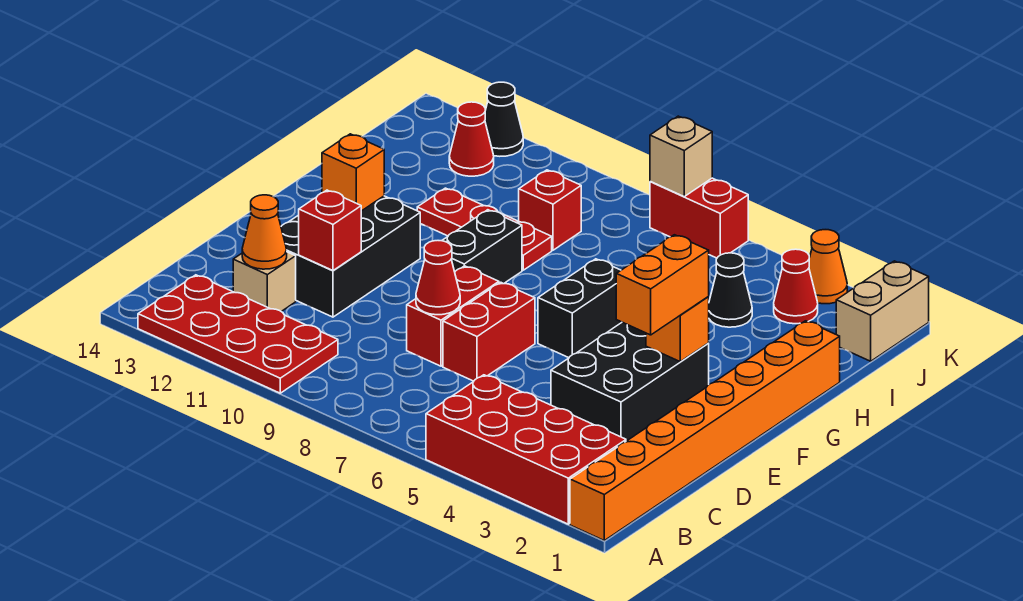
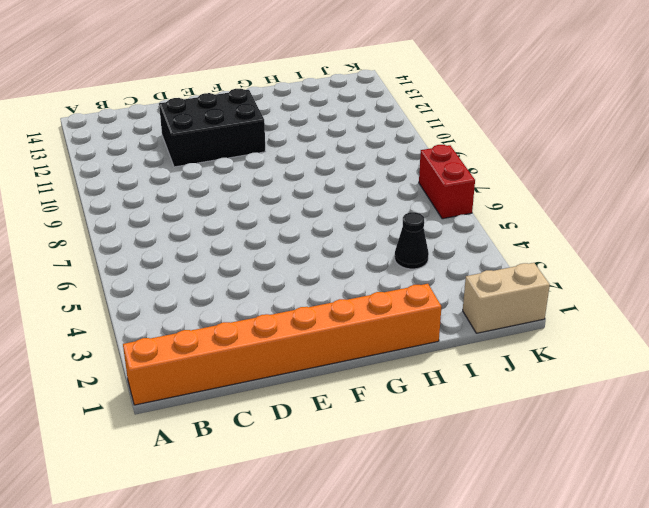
none -> red 2x4 brick [426,375,626,524]
none -> red 2x4 plate [138,275,338,393]
none -> tan 1x1 brick [233,252,296,312]

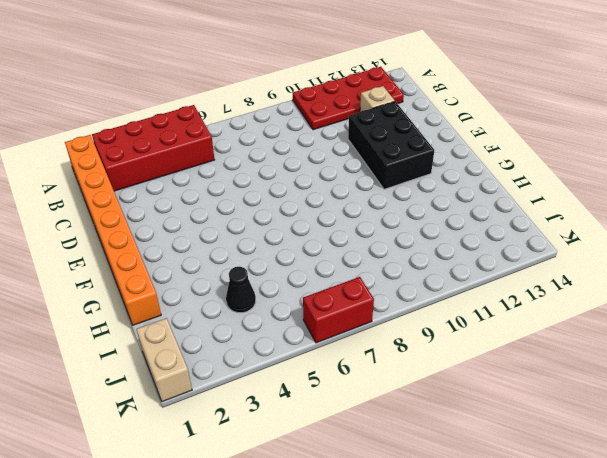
none -> black 2x3 brick [551,322,709,441]
none -> red 1x2 brick [443,282,535,381]
none -> red 1x2 brick [407,266,499,366]

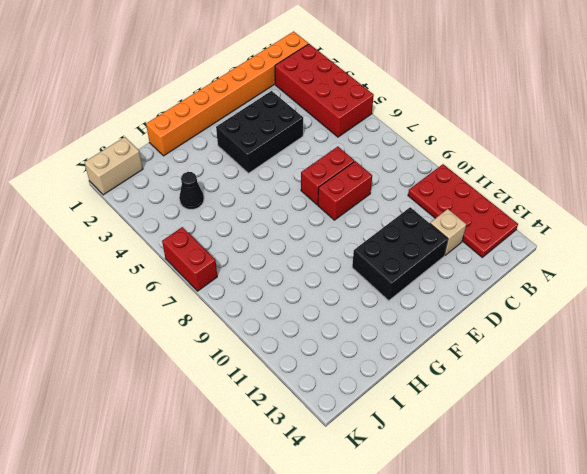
none -> black 1x2 brick [538,259,622,358]
none -> black 1x2 brick [442,210,522,284]
none -> red 1x3 plate [417,188,552,270]

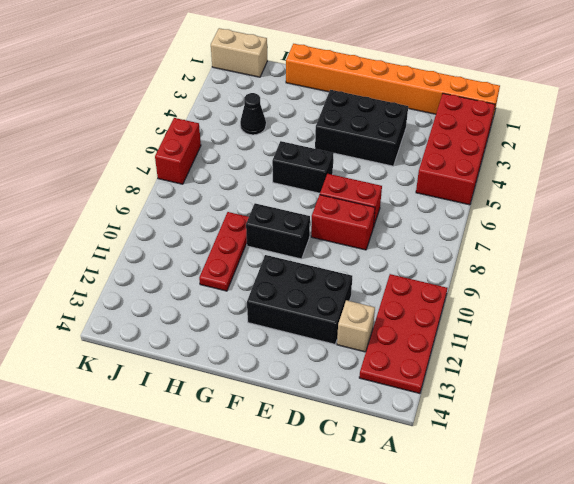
none -> red 1x1 brick [519,170,581,250]
none -> red 1x1 cone [774,249,818,324]
none -> red 1x1 cone [449,102,494,176]

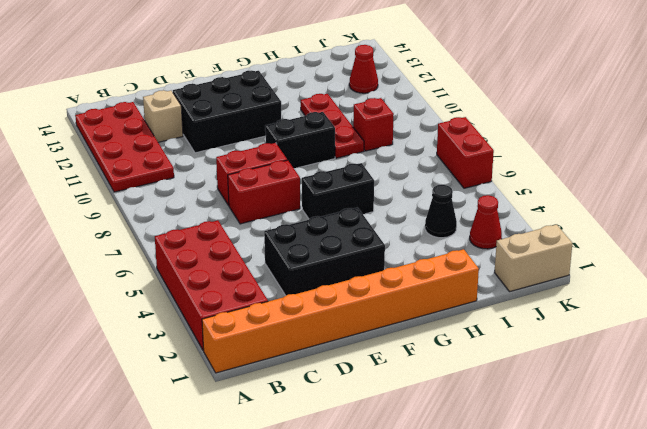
none -> orange 1x1 cone [809,230,847,304]
none -> black 1x1 cone [485,82,523,156]
none -> orange 1x1 cone [242,195,287,269]

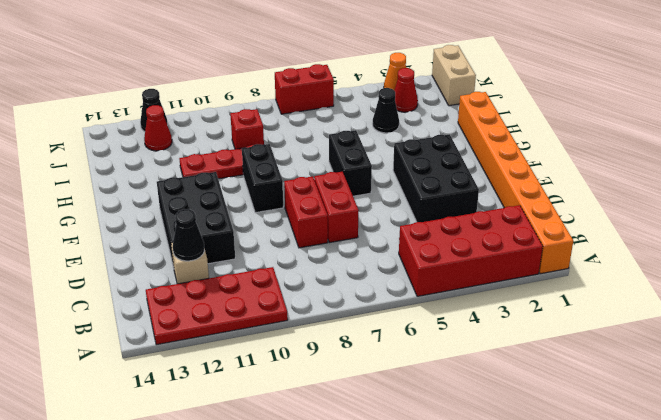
black 1x1 cone [173,209,204,261] -> orange 1x1 cone [242,195,287,269]
none -> red 1x1 cone [416,241,460,315]
none -> red 1x1 brick [299,190,361,270]
none -> orange 1x1 brick [646,297,709,362]

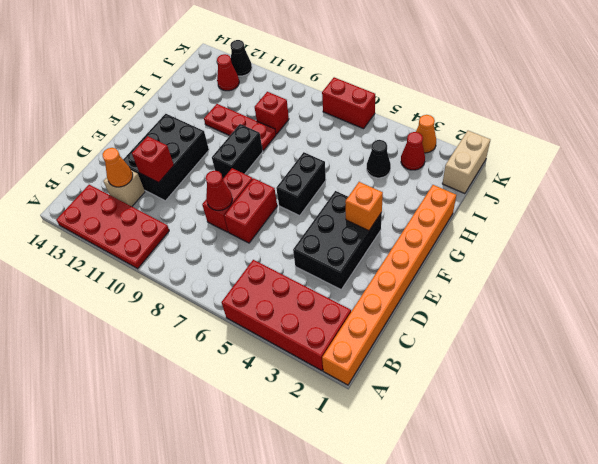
none -> orange 1x1 brick [322,134,384,211]
none -> tan 1x1 brick [650,116,712,196]
none -> orange 1x2 brick [616,235,709,335]

